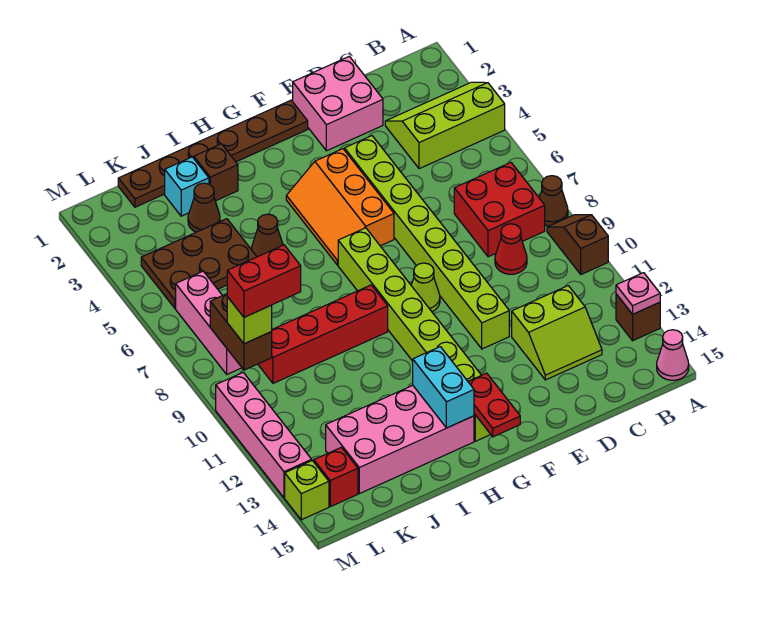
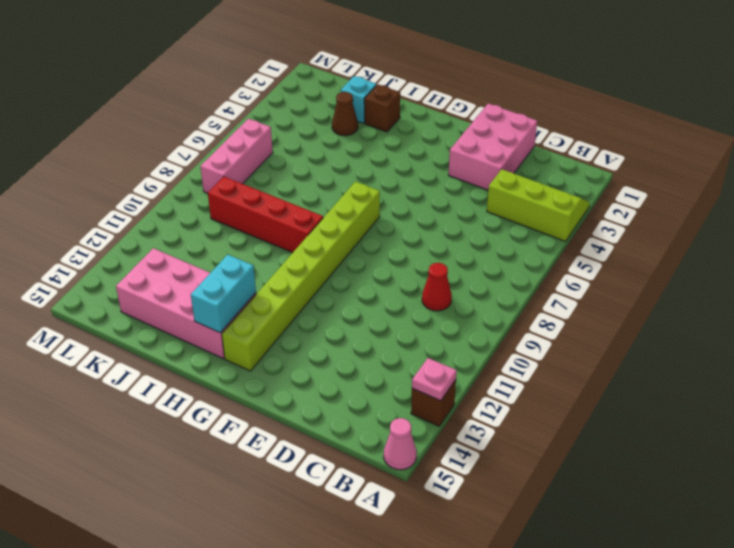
pink 2x3 brick [449,104,537,190] -> pink 2x2 brick [293,56,383,151]
none -> brown 1x1 cone [539,176,568,226]
none -> brown 1x2 slope [547,215,608,274]
none -> red 2x2 brick [454,163,545,257]
none -> lime 2x2 slope [512,286,602,380]

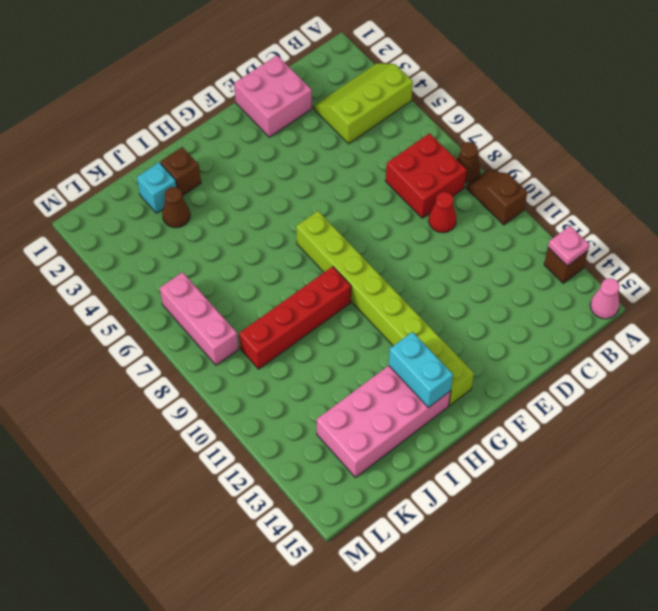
none -> lime 2x2 slope [512,286,602,380]
none -> lime 1x8 brick [345,136,509,349]
none -> brown 1x6 plate [118,100,308,207]
none -> orange 2x3 slope [286,149,394,265]

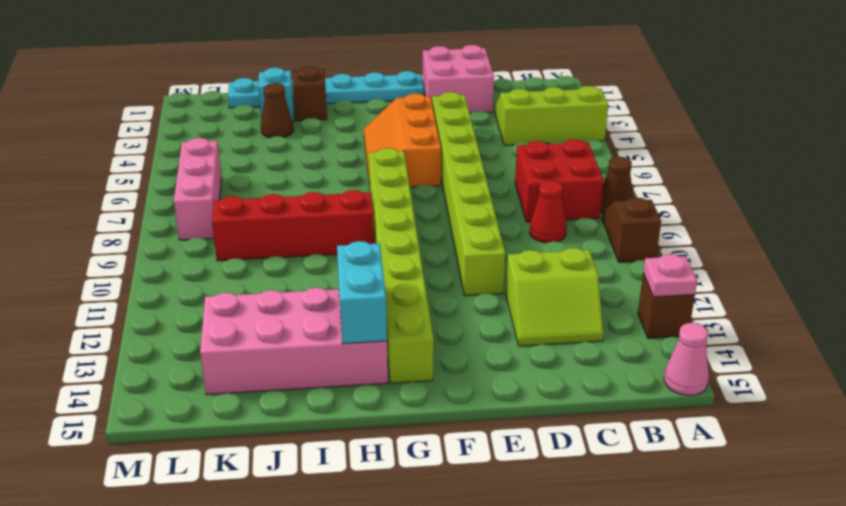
cyan 1x6 plate [228,71,424,108] -> brown 1x6 plate [118,100,308,207]
none -> lime 1x1 cone [411,263,440,312]
none -> brown 1x1 cone [252,214,283,257]
none -> brown 2x3 plate [141,219,257,308]
none -> red 1x1 brick [314,447,358,507]

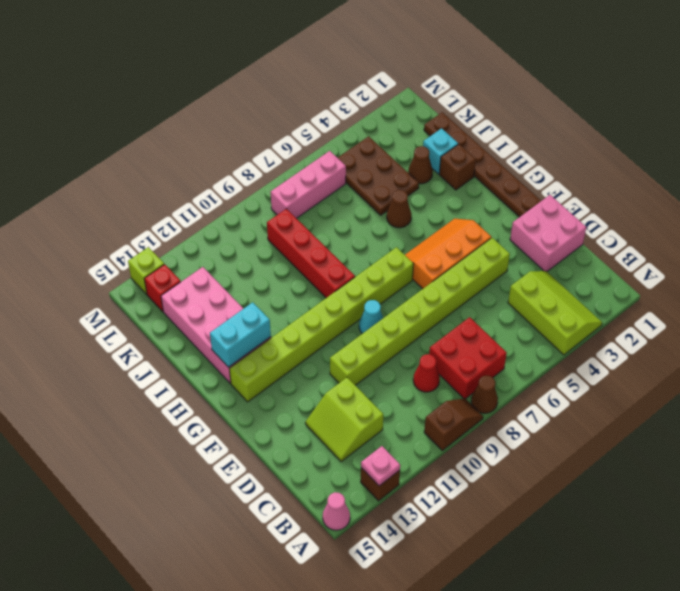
cyan 1x1 cone [359,300,383,334] -> lime 1x1 cone [411,263,440,312]
none -> pink 1x4 brick [216,373,312,498]
none -> red 1x2 plate [468,373,520,437]
none -> brown 1x2 brick [210,294,272,370]
none -> lime 1x1 brick [227,297,272,344]

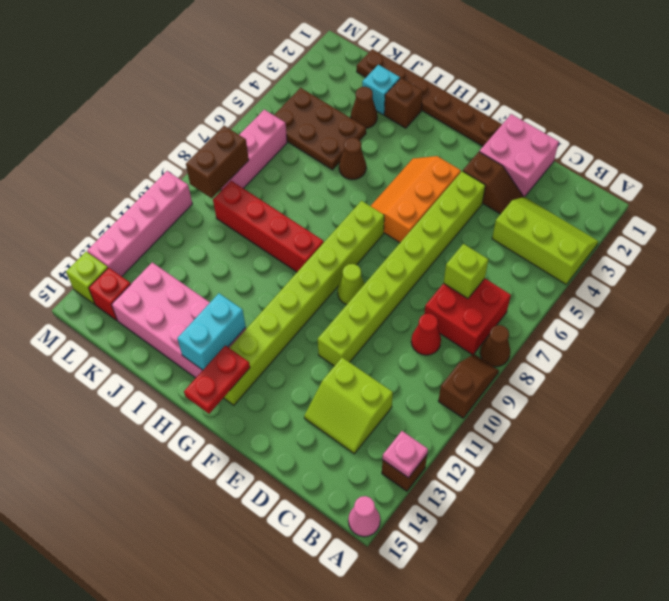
lime 1x1 brick [444,244,488,299] -> lime 1x1 brick moved to [227,297,272,344]
brown 1x2 slope [463,152,523,214] -> none
none -> red 1x2 brick [227,245,301,317]

